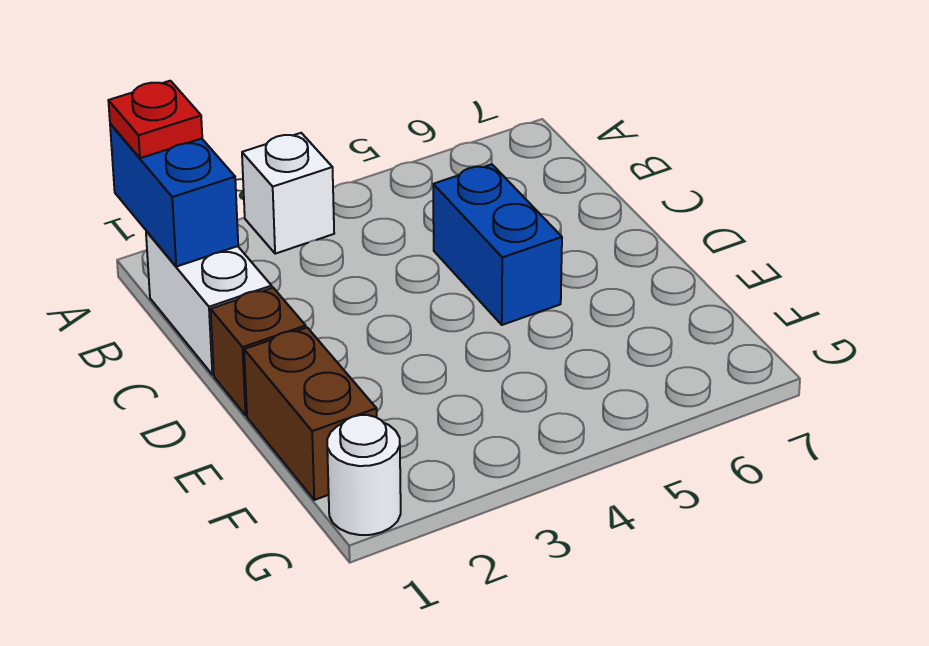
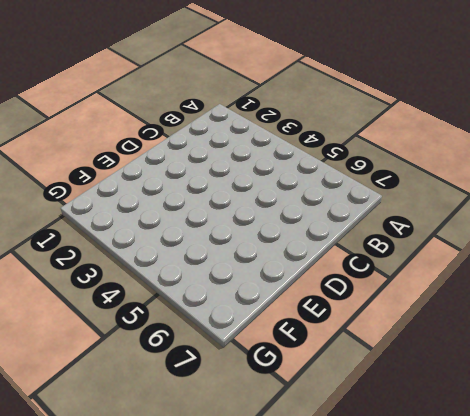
none -> white 1x1 brick [242,133,334,254]
none -> white 1x2 brick [146,231,272,375]

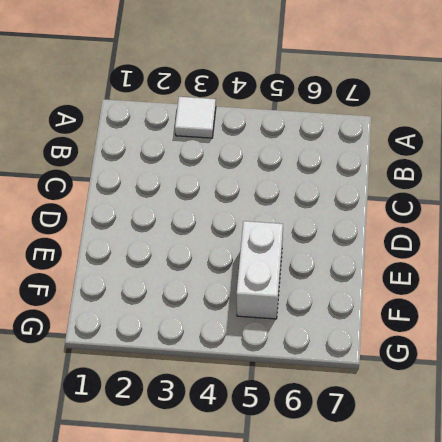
white 1x1 tile [175,97,216,138] -> white 1x1 brick [242,133,334,254]
white 1x2 brick [237,221,283,319] -> white 1x2 brick moved to [146,231,272,375]
none -> blue 1x2 brick [433,164,562,325]
none -> brown 1x1 brick [211,288,306,415]

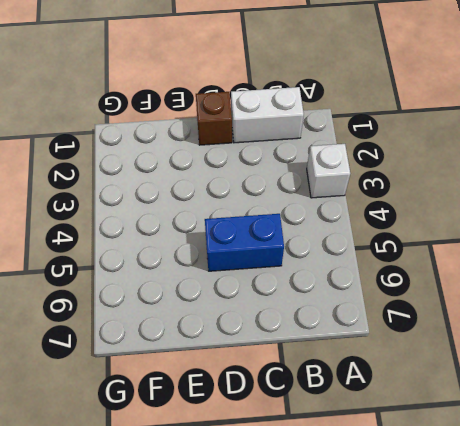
none -> brown 1x2 brick [244,328,377,500]
none -> white 1x1 round brick [327,415,401,535]

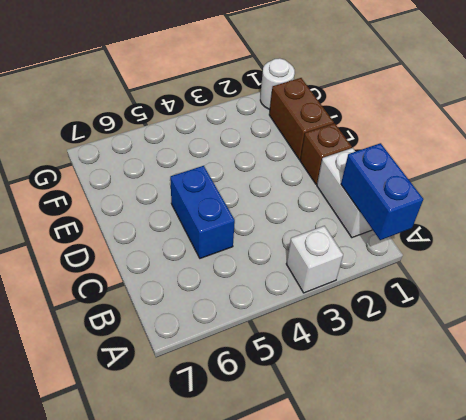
none -> red 1x1 plate [108,81,202,158]

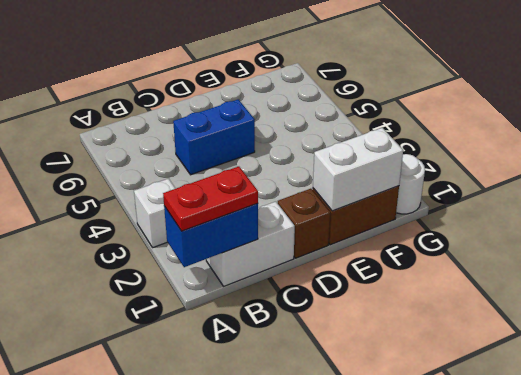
red 1x2 plate [163,166,258,231] -> red 1x1 plate [108,81,202,158]
white 1x2 brick [313,128,403,211] -> none

